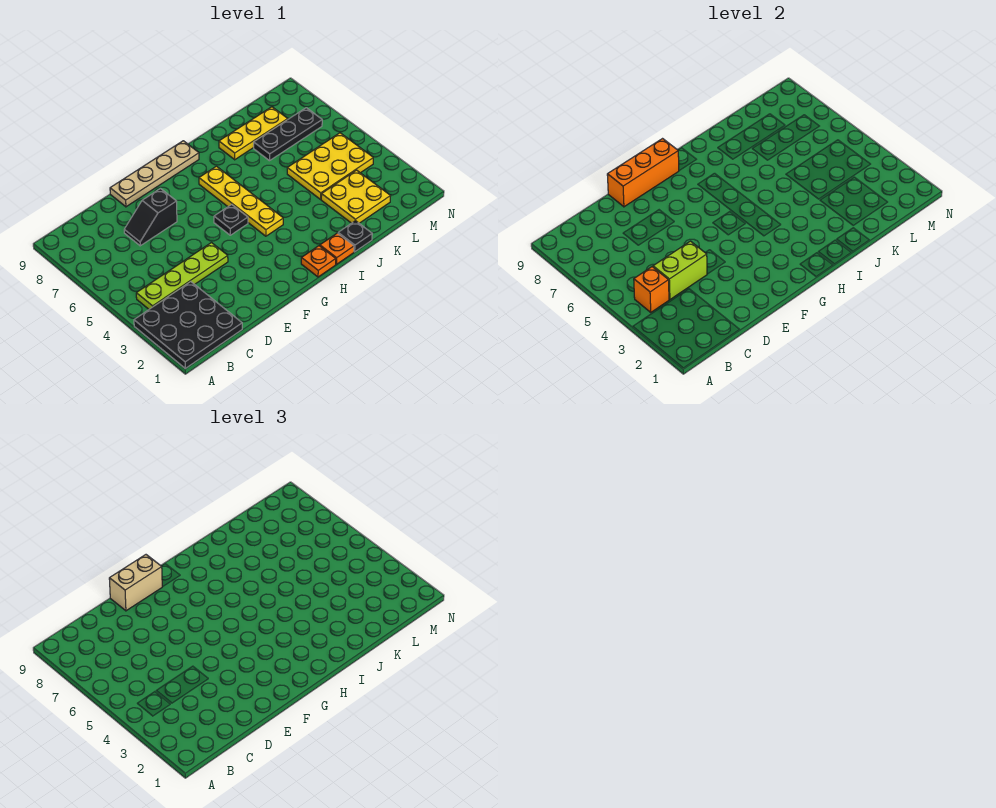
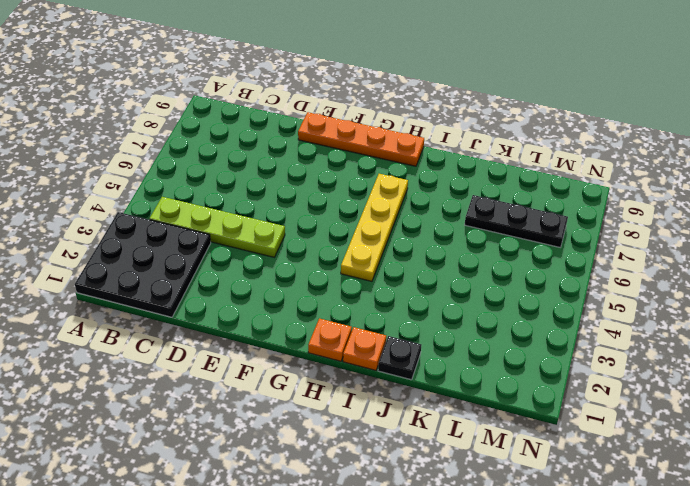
orange 1x4 plate [298,112,424,166] -> tan 1x4 plate [110,141,199,207]
none -> black 1x2 slope [124,189,177,246]
none -> black 1x1 plate [214,205,248,235]
none -> yellow 1x3 plate [219,107,288,160]

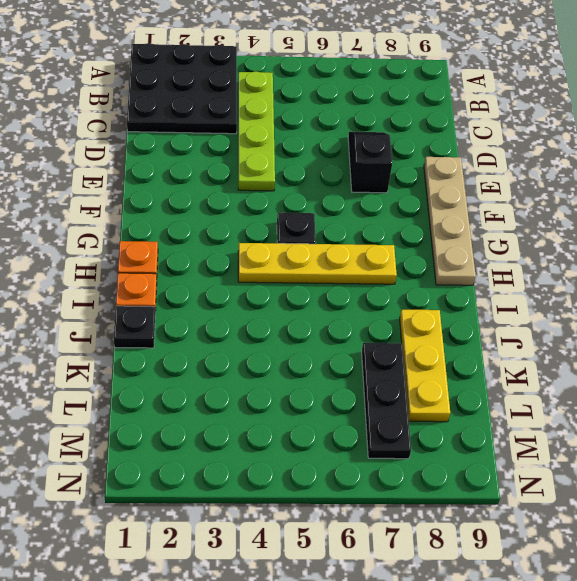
none -> yellow 2x2 plate [321,170,390,223]
none -> yellow 2x3 plate [287,133,373,199]
none -> orange 1x1 brick [634,267,669,312]

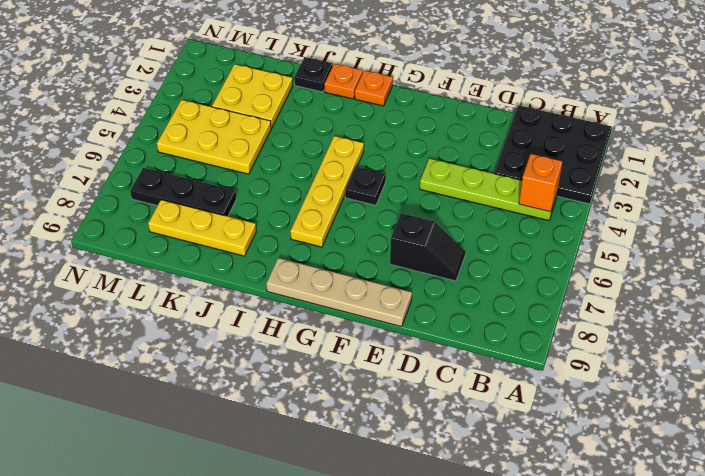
none -> lime 1x2 brick [653,241,707,299]
none -> orange 1x3 brick [607,139,679,207]
none -> tan 1x2 brick [109,555,162,611]

